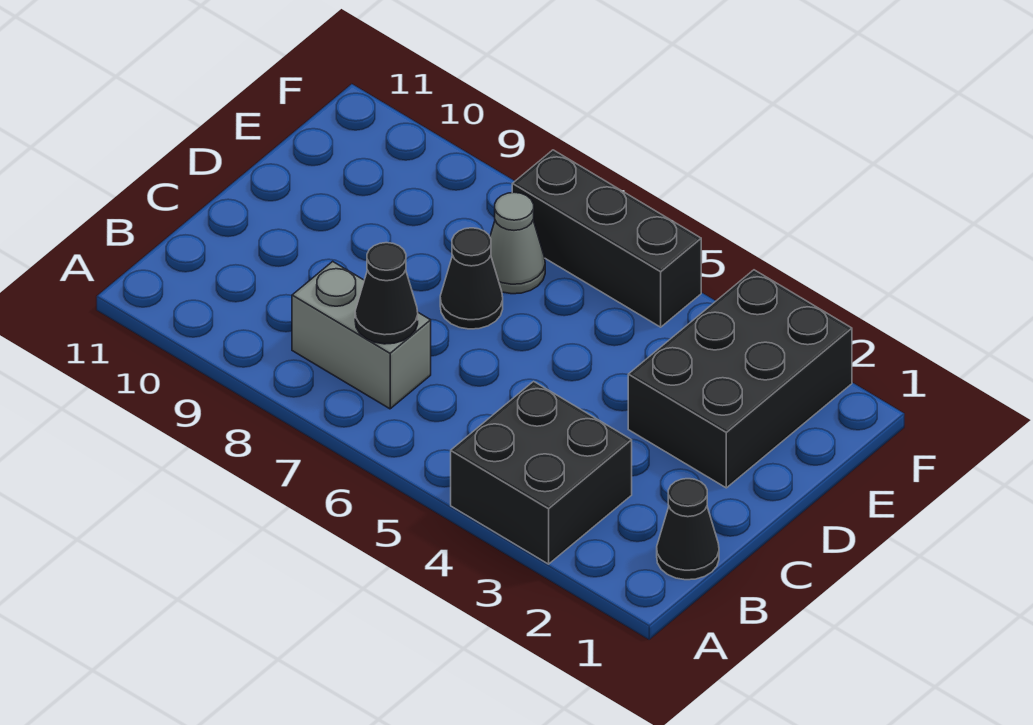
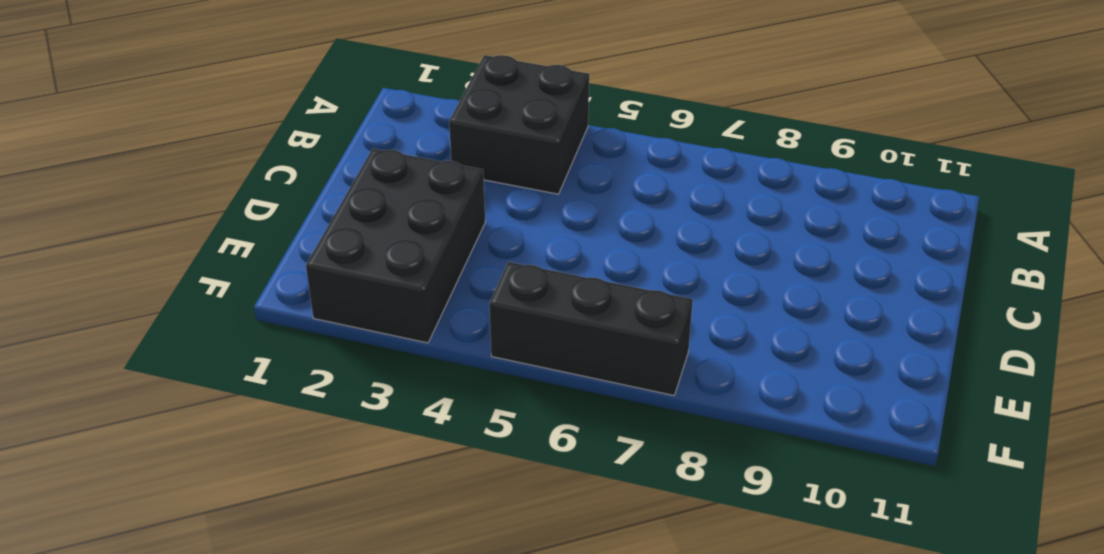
none -> black 1x1 cone [657,479,719,580]
none -> grey 1x2 brick [292,261,431,409]

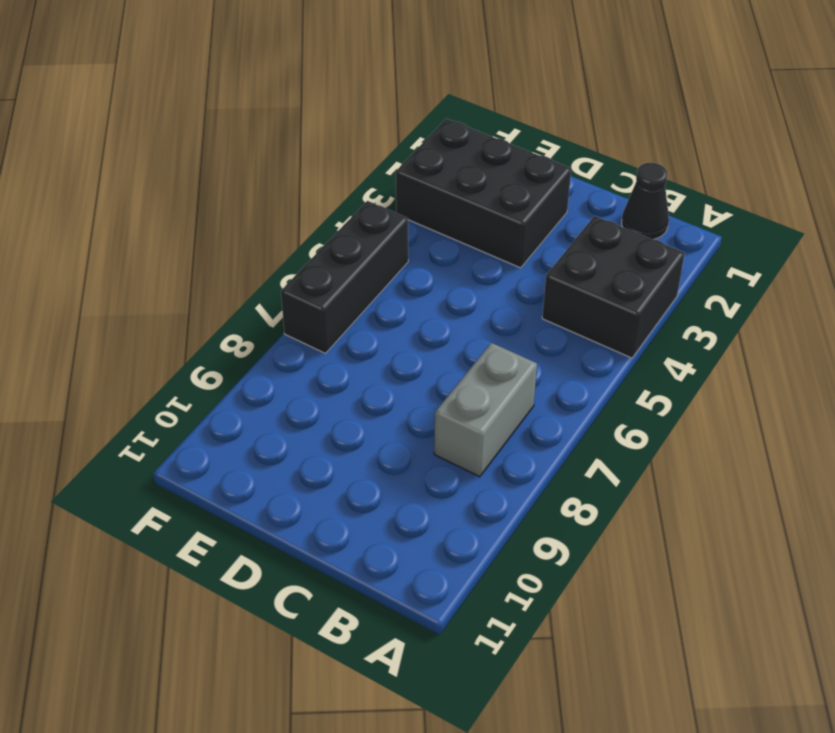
none -> black 1x1 cone [440,228,503,329]
none -> grey 1x1 cone [490,192,545,294]

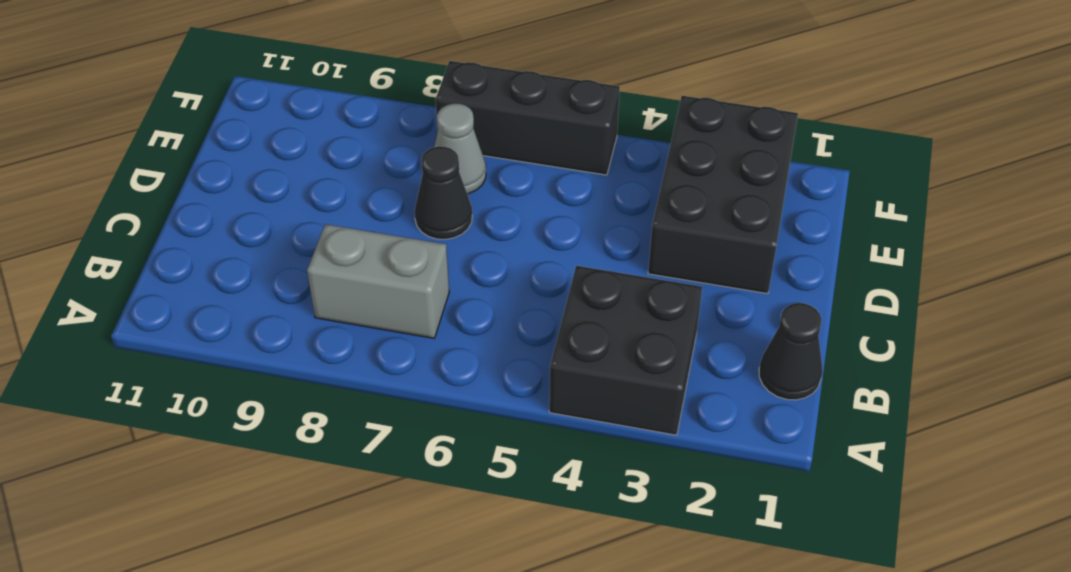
none -> black 1x1 cone [355,243,418,344]

